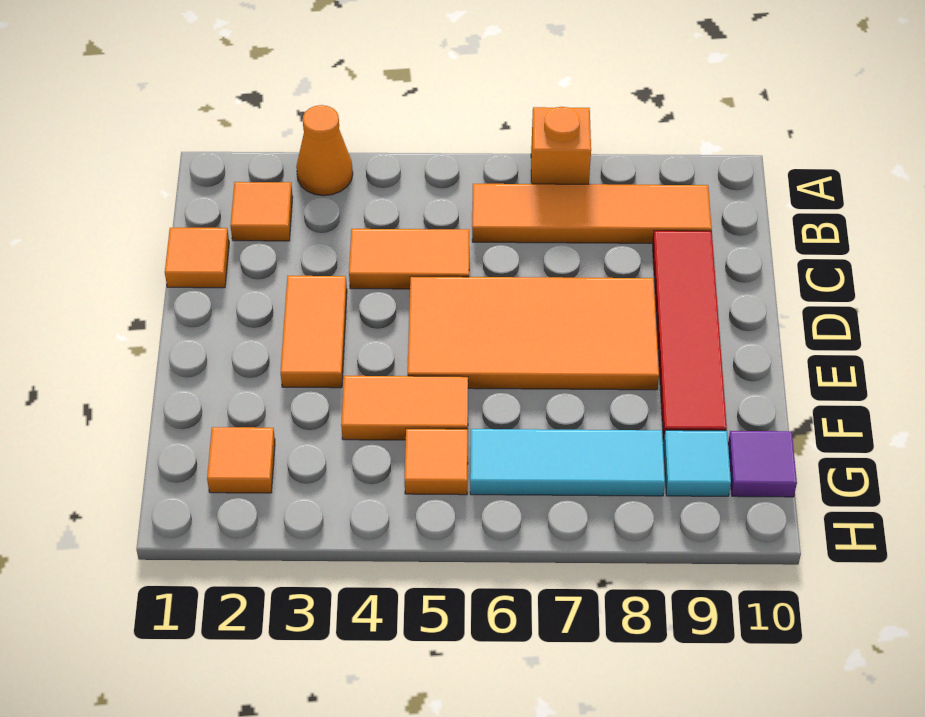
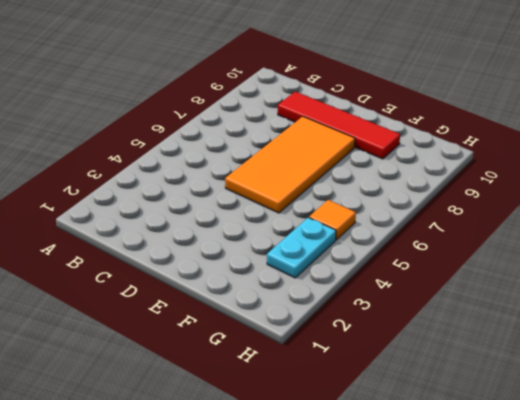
cyan 1x2 plate [267,217,336,278] -> none
none -> orange 1x1 cone [296,105,353,196]
none -> orange 1x1 brick [531,107,591,184]
none -> orange 1x1 tile [230,182,293,241]

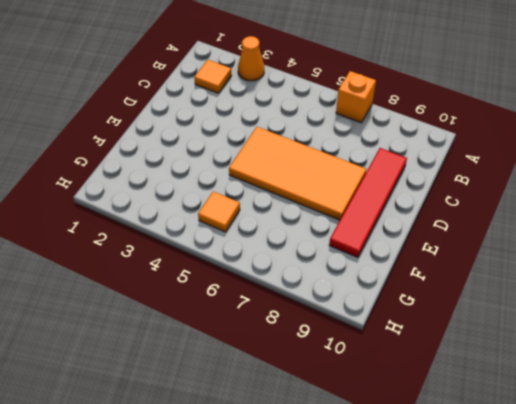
none -> orange 1x4 tile [472,184,712,243]
none -> orange 1x1 tile [165,228,229,288]
none -> orange 1x2 tile [349,229,469,289]

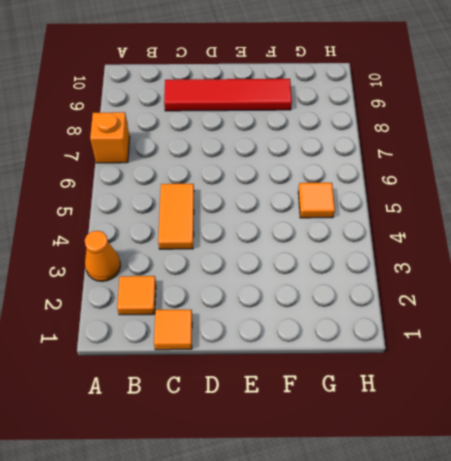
none -> orange 1x4 tile [472,184,712,243]
none -> orange 1x2 tile [280,276,347,388]
none -> orange 2x4 tile [408,276,659,390]

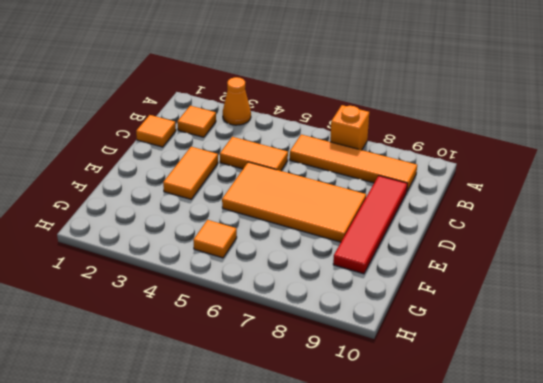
none -> orange 1x2 tile [341,376,468,440]
none -> orange 1x1 tile [207,427,275,493]
none -> cyan 1x3 tile [470,429,665,496]

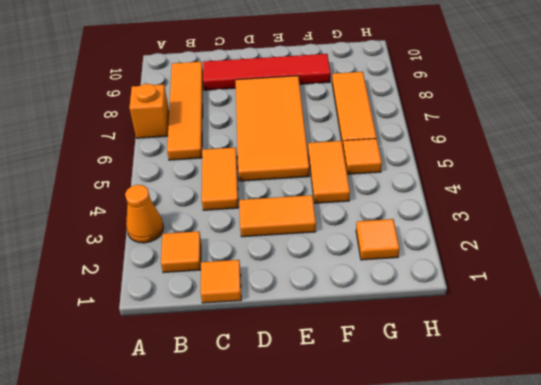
orange 1x3 tile [332,72,377,146] -> cyan 1x3 tile [470,429,665,496]
none -> cyan 1x1 tile [663,430,731,496]
none -> purple 1x1 tile [728,431,797,497]

